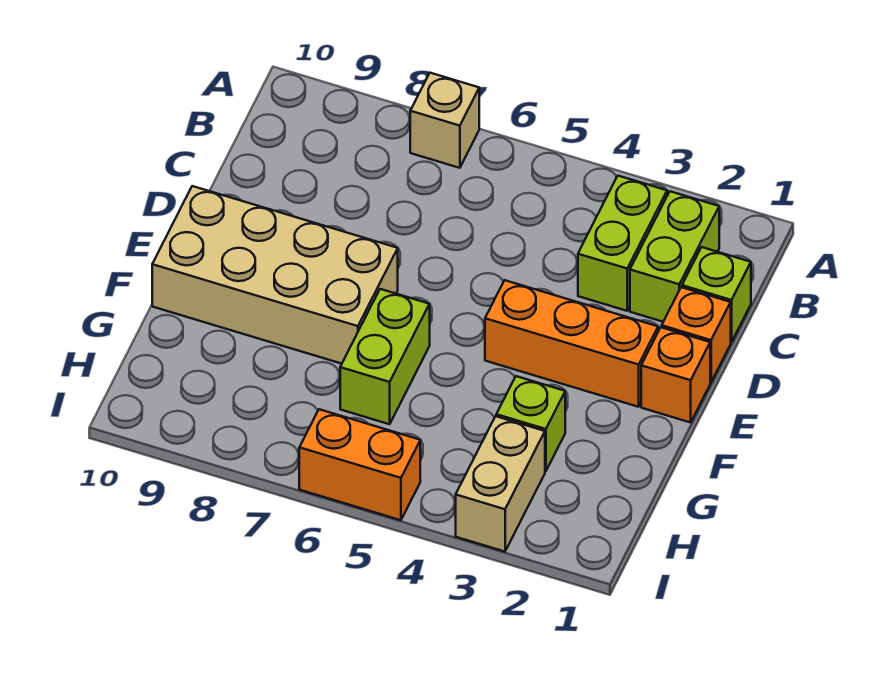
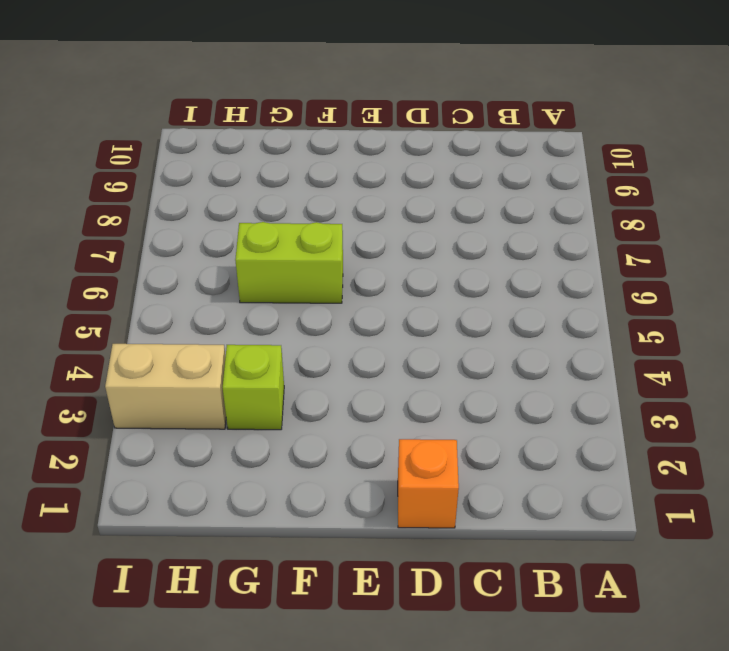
none -> tan 1x1 brick [410,73,479,168]
none -> lime 1x2 brick [630,191,719,322]
none -> lime 1x2 brick [578,176,667,311]

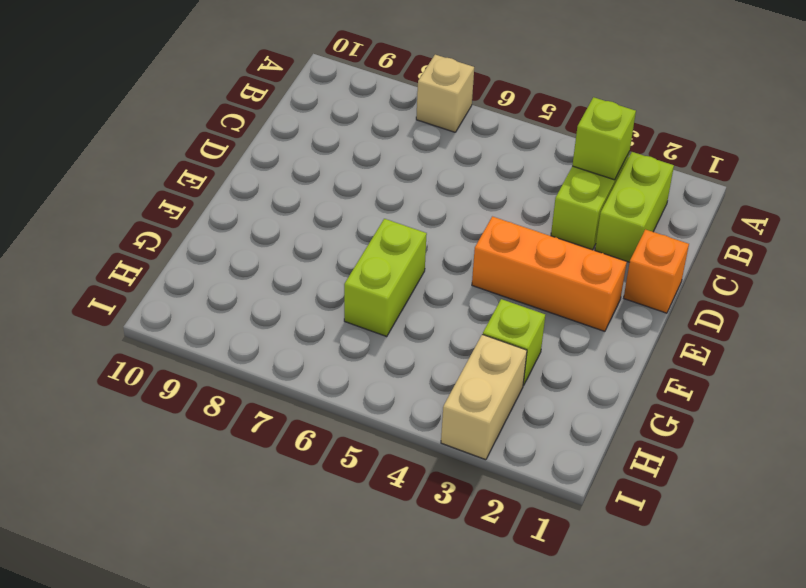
lime 1x1 brick [572,97,636,180] -> lime 1x1 brick moved to [682,247,751,342]
none -> orange 1x1 brick [641,327,710,422]
none -> tan 2x4 brick [152,186,398,364]
none -> orange 1x2 brick [299,409,420,520]

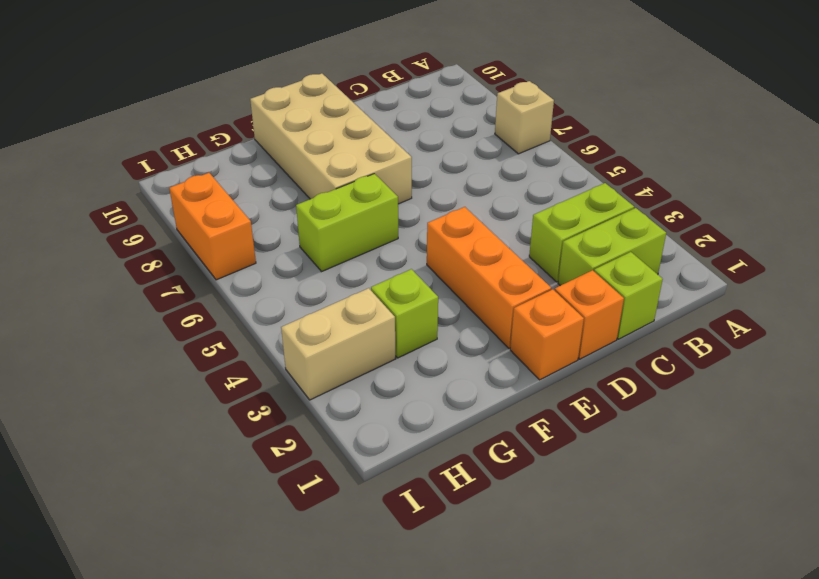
orange 1x2 brick [169,173,256,280] -> orange 1x2 brick moved to [299,409,420,520]

